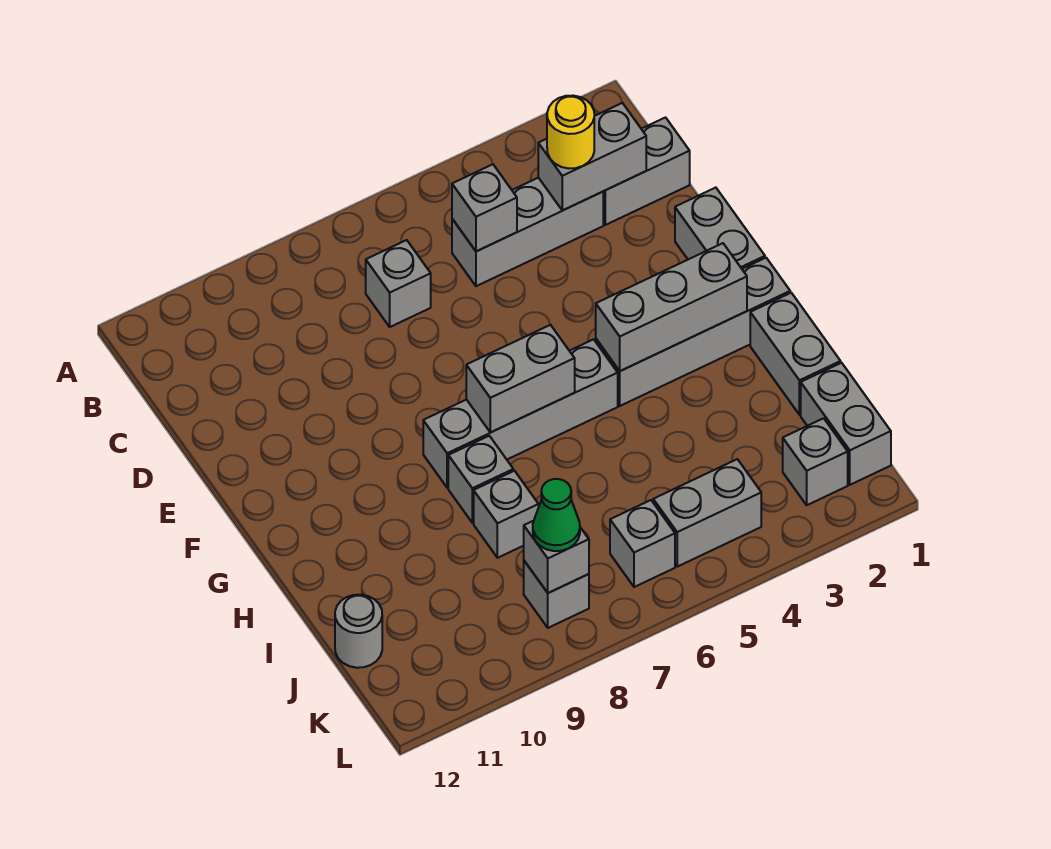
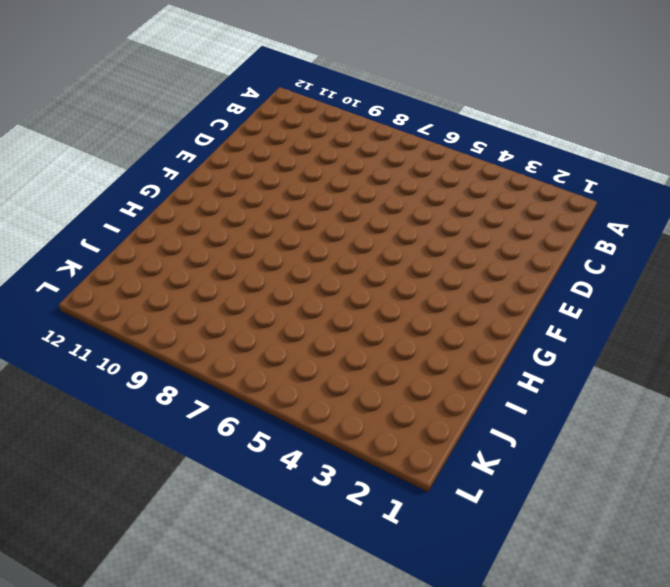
none -> grey 1x2 brick [603,118,690,225]
none -> grey 1x3 brick [452,178,603,286]
none -> grey 1x1 brick [366,240,431,327]

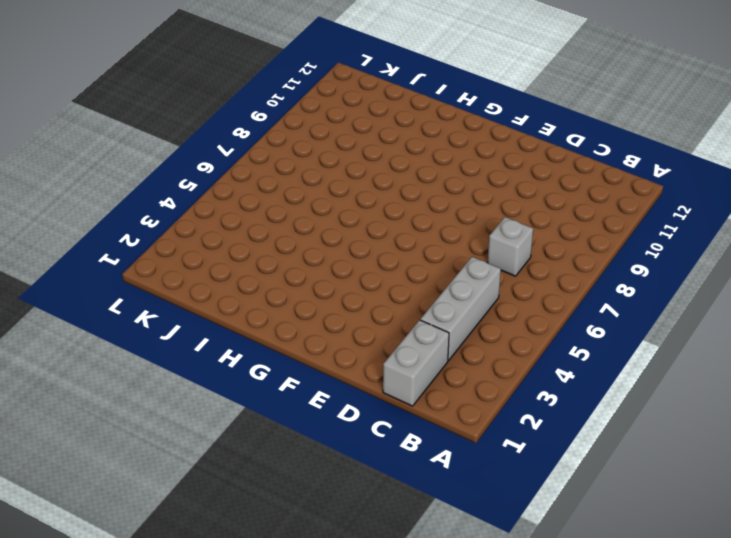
none -> grey 1x2 brick [675,188,765,269]
none -> grey 1x4 brick [596,258,790,406]
none -> grey 1x4 brick [423,339,618,488]

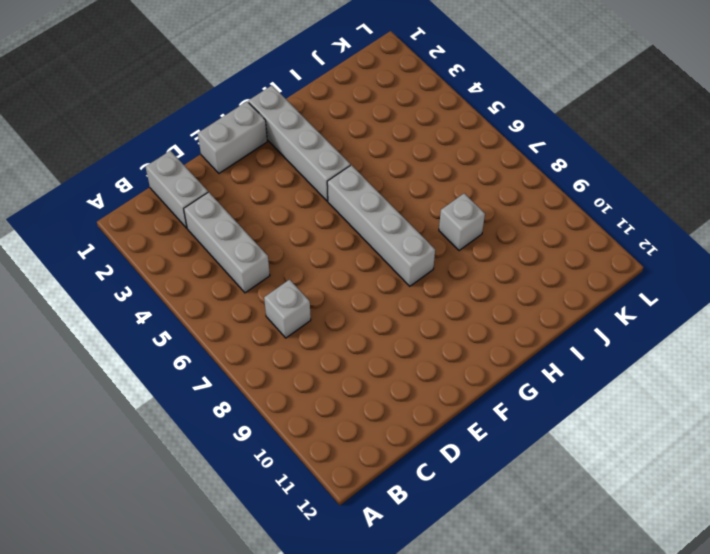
none -> grey 1x2 brick [750,293,841,415]
none -> grey 1x1 brick [448,436,513,523]
none -> grey 1x2 brick [801,363,891,485]

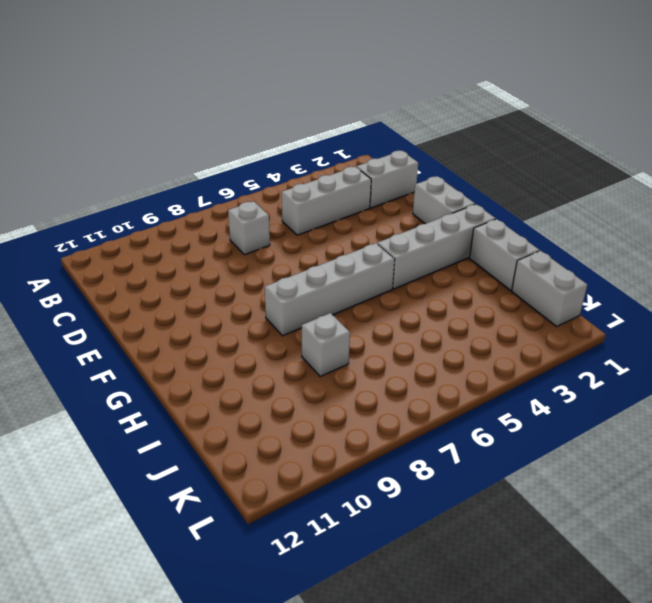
none -> grey 1x1 brick [448,436,513,523]
none -> grey 1x1 round brick [335,595,382,668]
none -> grey 1x1 brick [783,418,848,505]

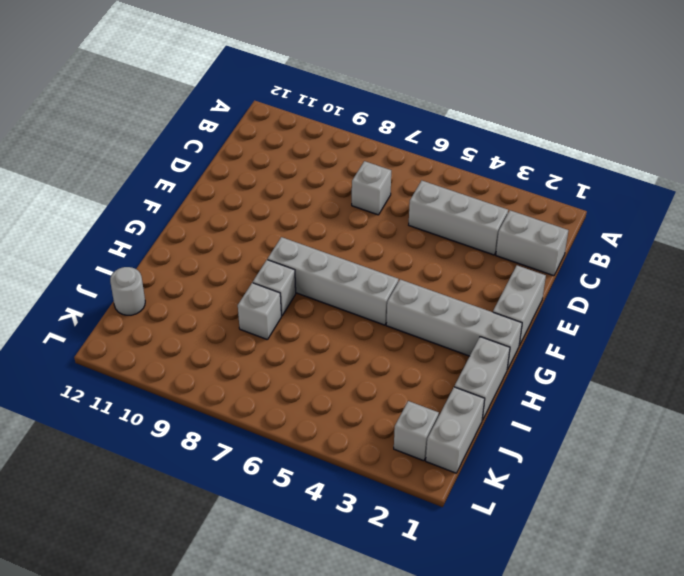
none -> grey 1x2 brick [653,459,761,567]
none -> grey 1x1 brick [610,500,675,587]
none -> grey 1x1 brick [524,561,589,628]

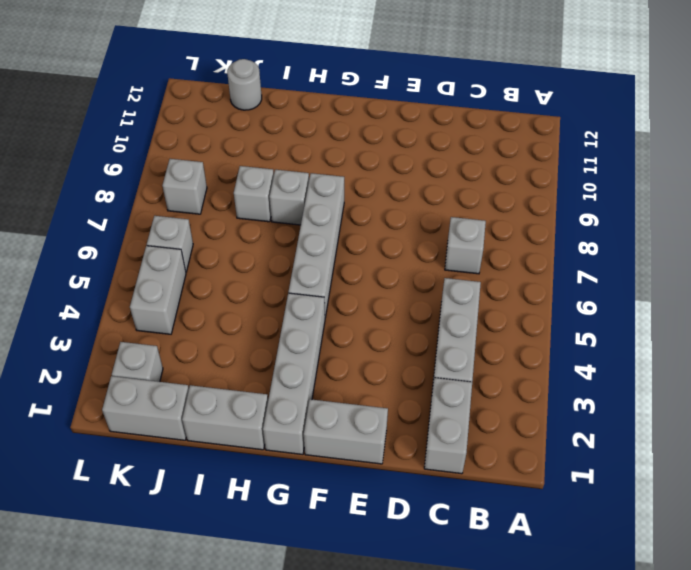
none -> grey 1x2 brick [538,103,646,211]
none -> grey 1x1 brick [452,164,517,251]
none -> grey 1x3 brick [596,243,747,371]

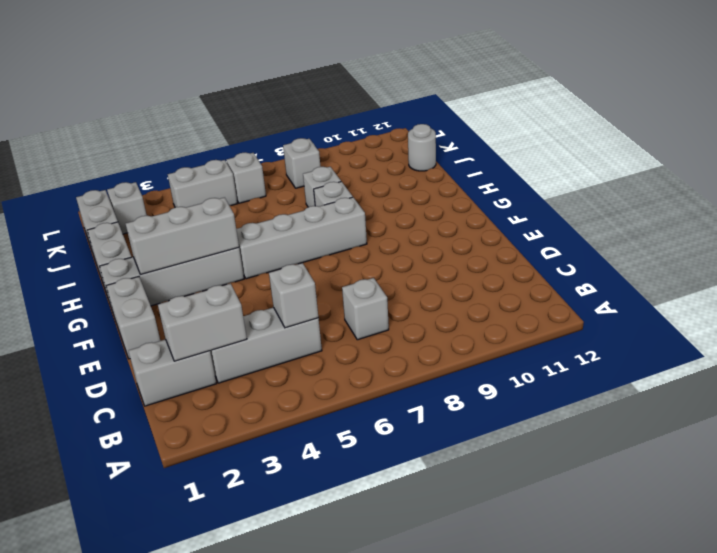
none -> grey 1x2 brick [466,325,575,432]
none -> grey 1x1 brick [524,521,589,593]
none -> yellow 1x1 round brick [547,96,594,168]

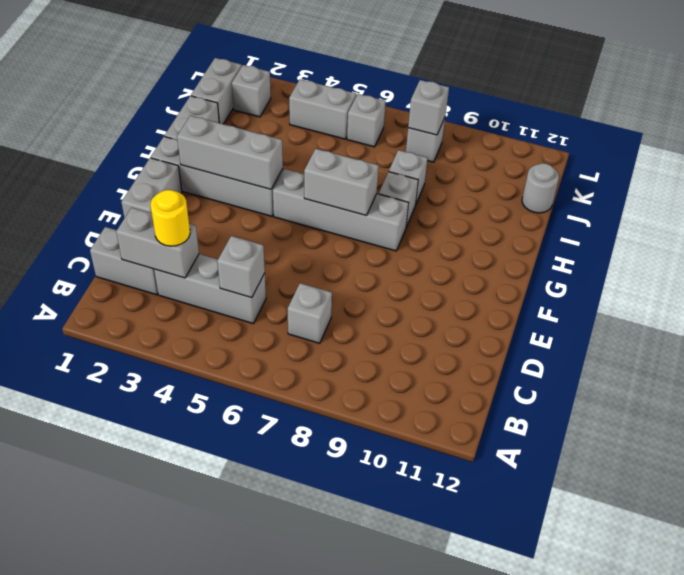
none -> green 1x1 cone [533,479,580,551]

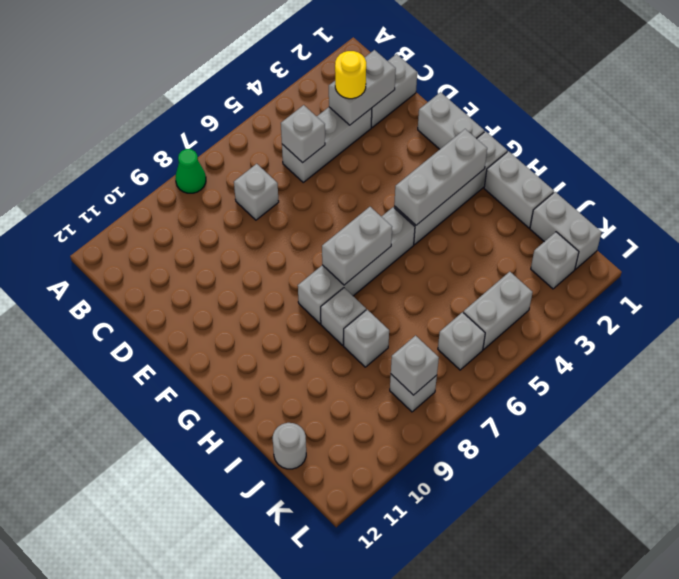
green 1x1 cone [175,149,206,193] -> green 1x1 cone moved to [533,479,580,551]

